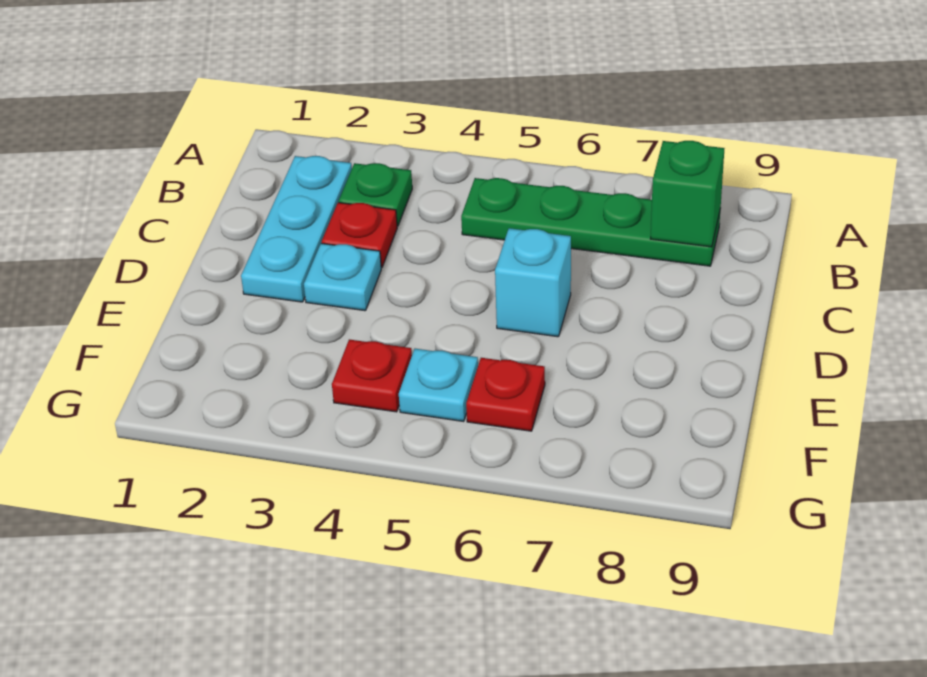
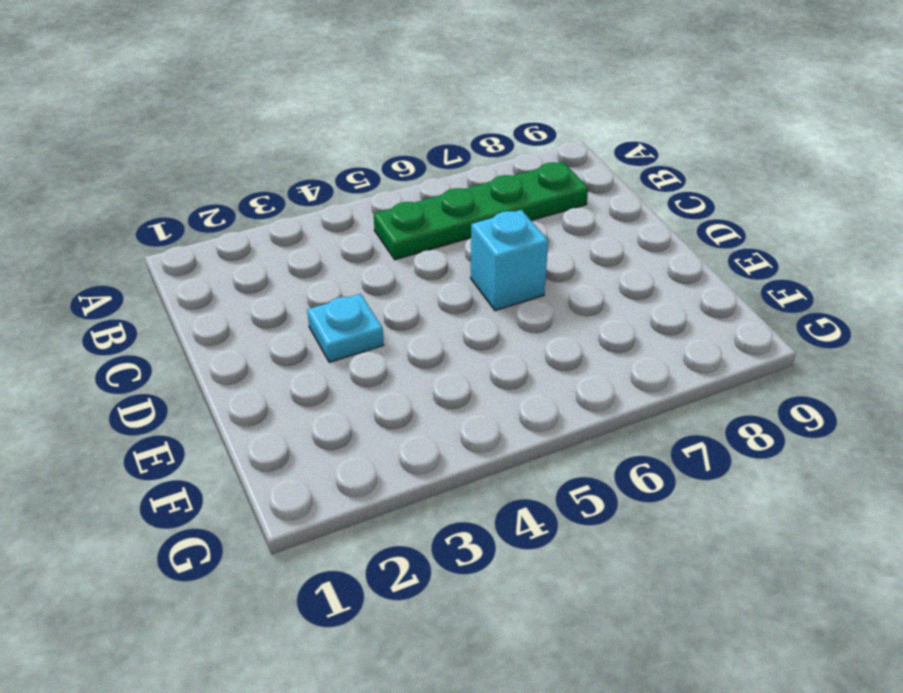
none -> cyan 1x3 plate [241,156,352,302]
none -> green 1x1 plate [339,163,412,226]

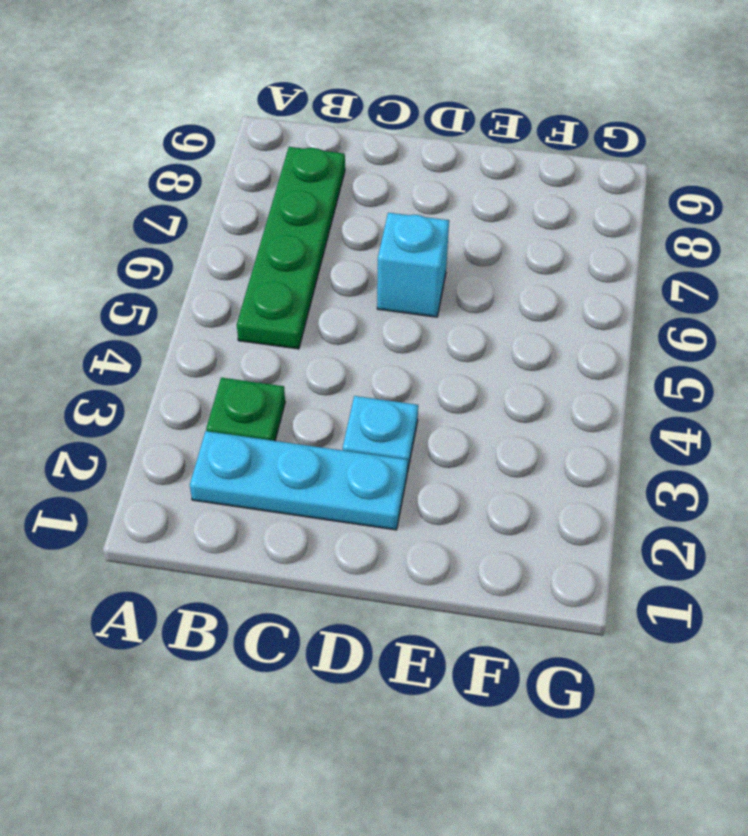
none -> red 1x1 plate [322,203,397,268]
none -> red 1x1 plate [332,339,412,412]

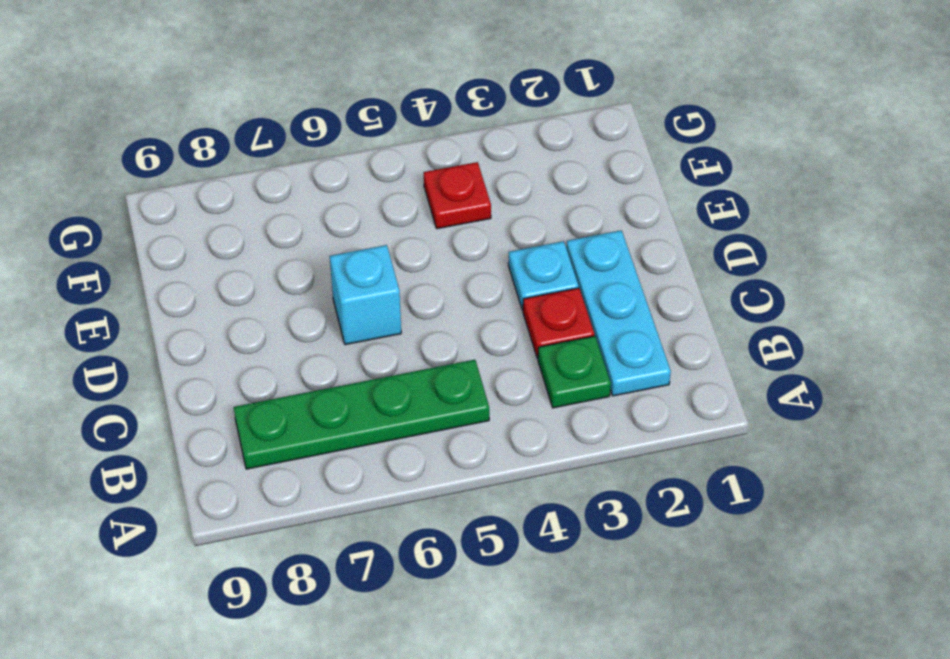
none -> cyan 1x1 plate [399,349,478,422]
none -> red 1x1 plate [466,358,545,431]

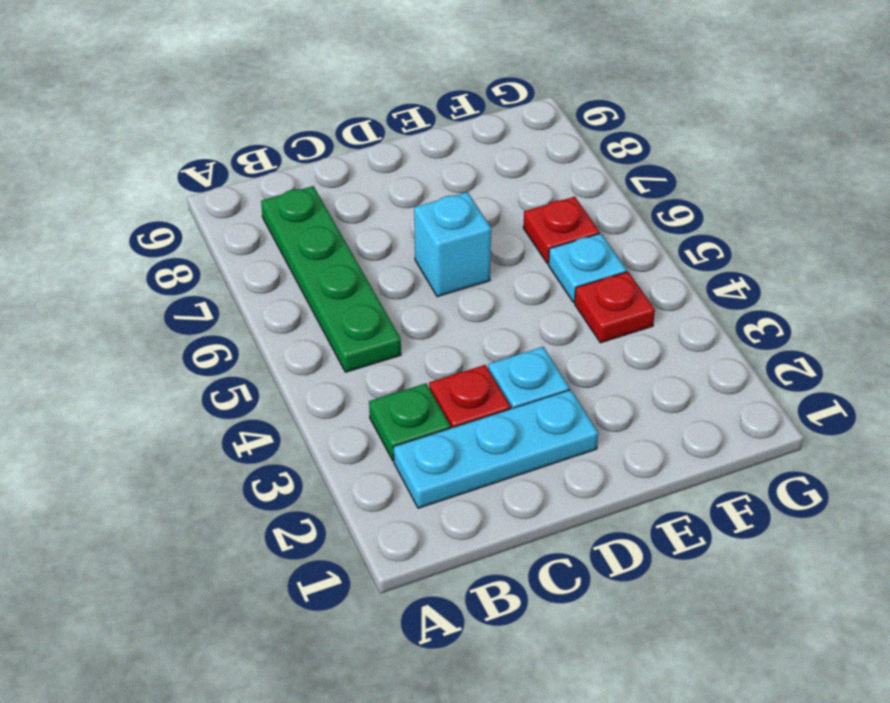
none -> green 1x1 brick [651,141,724,247]

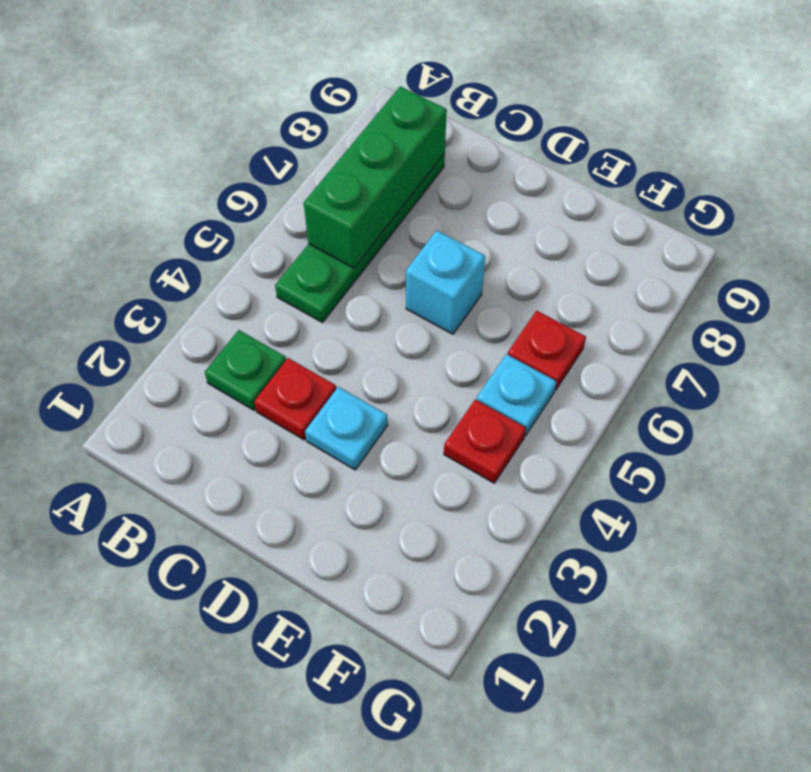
green 1x3 brick [304,86,447,268] -> green 1x1 brick [651,141,724,247]
none -> cyan 1x3 plate [241,156,352,302]

